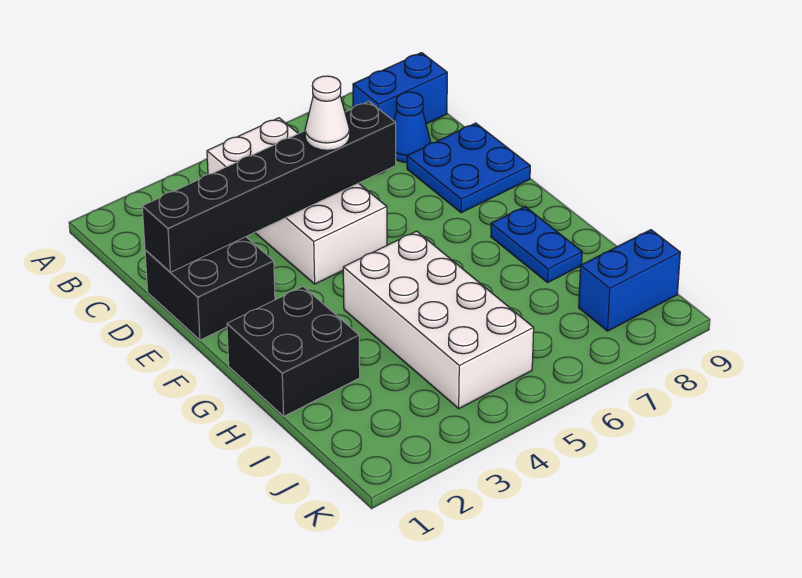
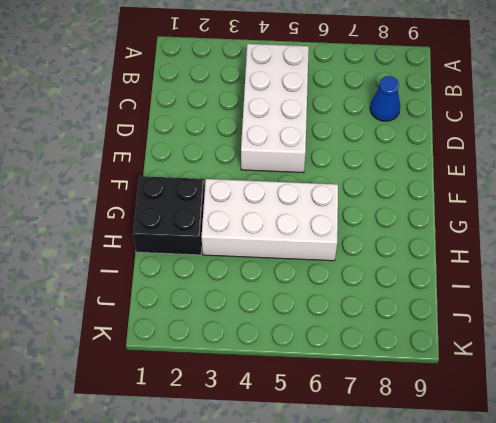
white 2x4 brick [201,179,338,261] -> white 2x4 brick turned to [343,231,534,408]
none -> blue 1x2 brick [353,53,447,124]
none -> black 2x2 brick [145,237,275,340]

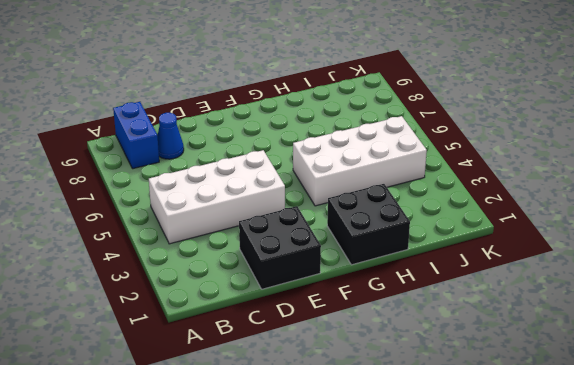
none -> blue 2x2 plate [407,123,530,213]
none -> blue 1x2 plate [491,207,582,283]

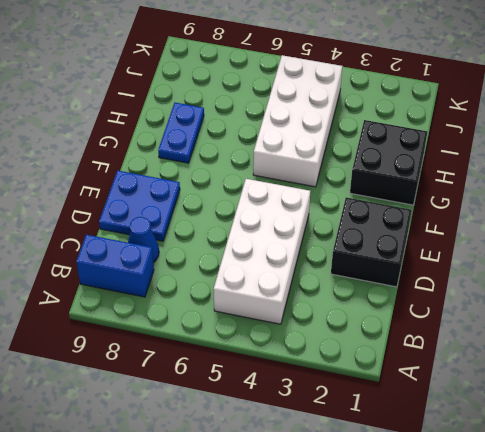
none -> blue 1x2 brick [579,230,680,331]
none -> black 1x6 brick [142,101,396,272]

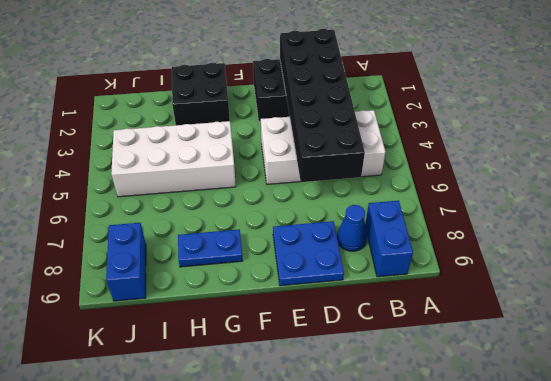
black 2x6 brick [280,29,365,182] -> black 1x6 brick [142,101,396,272]
none -> white 1x1 cone [305,76,350,150]

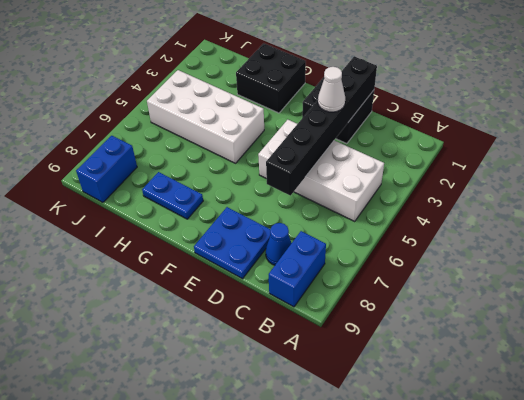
white 1x1 cone [318,67,345,112] -> white 1x1 cone moved to [305,76,350,150]

